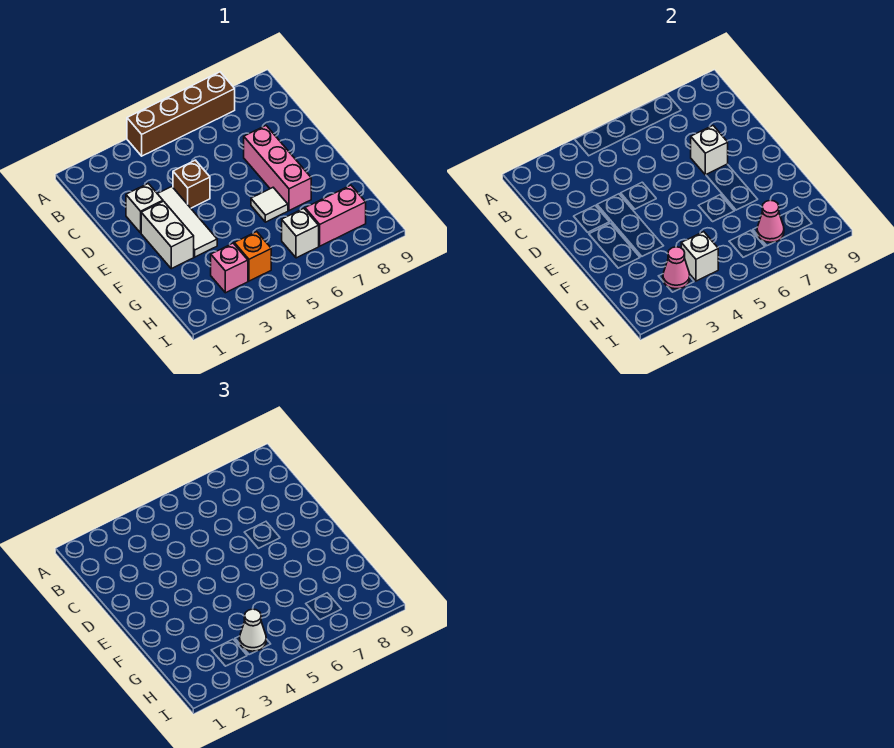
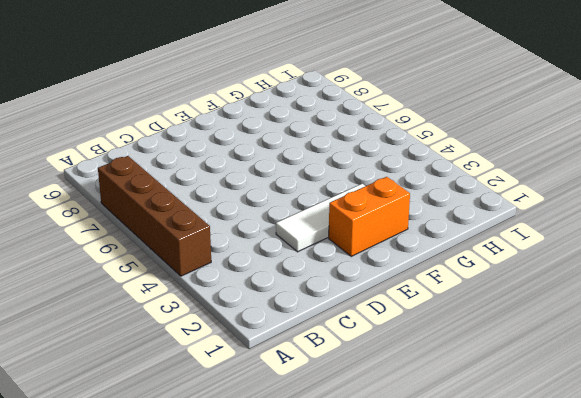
orange 1x2 brick [329,177,410,256] -> white 1x2 brick [141,201,194,269]
none -> white 1x1 brick [126,184,163,233]
none -> brown 1x1 brick [173,160,210,208]
none -> pink 1x3 brick [244,126,311,211]

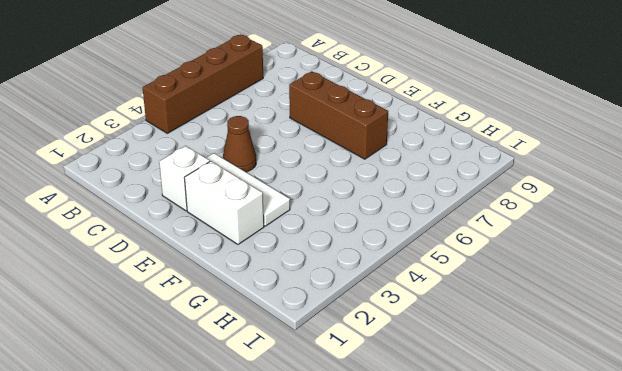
brown 1x1 cone [223,116,256,172] -> brown 1x1 brick [173,160,210,208]
brown 1x3 brick [289,71,388,159] -> pink 1x3 brick [244,126,311,211]
none -> white 1x1 tile [251,188,288,222]
none -> pink 1x1 brick [211,243,248,293]
none -> orange 1x1 brick [234,232,271,281]

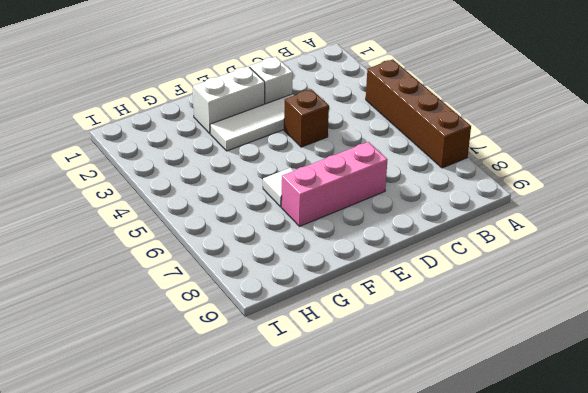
none -> pink 1x1 brick [211,243,248,293]
none -> orange 1x1 brick [234,232,271,281]
none -> white 1x1 brick [282,208,319,258]

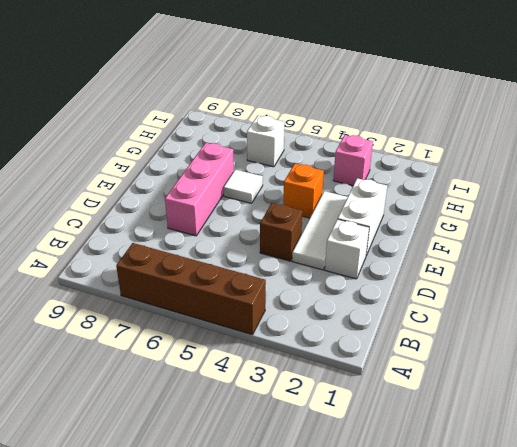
orange 1x1 brick [283,164,324,218] -> orange 1x1 brick moved to [234,232,271,281]
none -> pink 1x2 brick [305,185,366,246]
none -> white 1x1 brick [691,126,728,175]
none -> pink 1x1 cone [663,247,690,289]

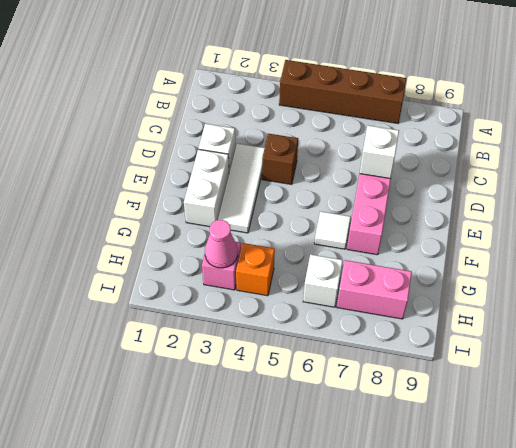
none -> white 1x1 brick [681,232,718,281]
none -> pink 1x1 cone [757,200,784,242]
none -> white 1x1 cone [240,609,266,651]

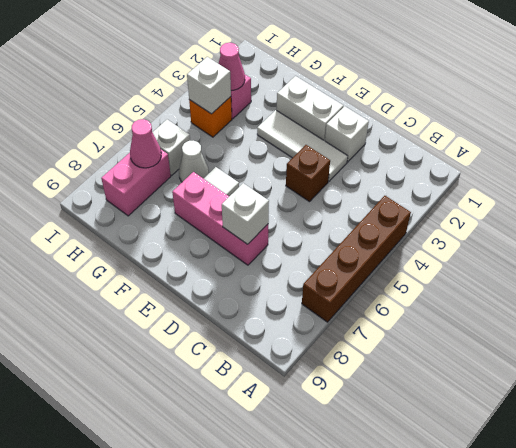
white 1x1 cone [179,141,209,182] -> white 1x1 cone moved to [240,609,266,651]

